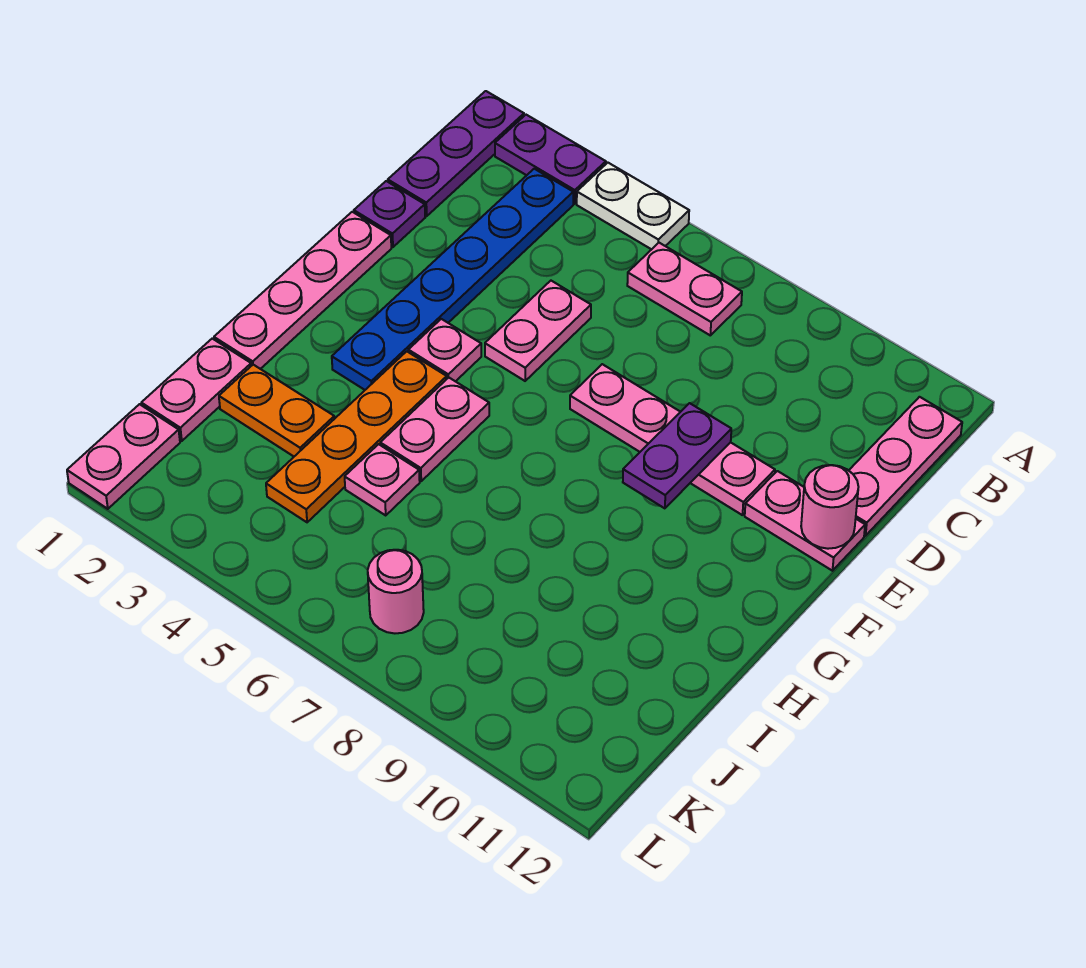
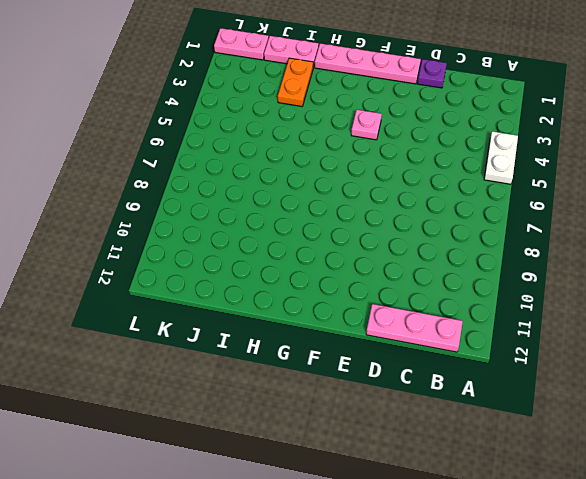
none -> purple 1x3 plate [388,91,524,216]
none -> purple 1x2 plate [495,115,606,204]
none -> blue 1x6 plate [332,169,573,390]

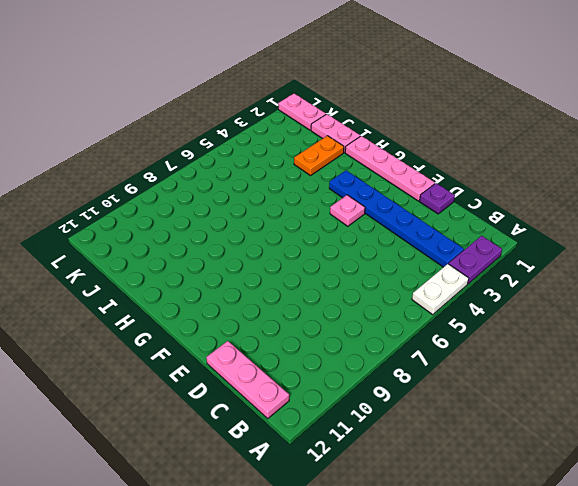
none -> purple 1x3 plate [388,91,524,216]
none -> pink 1x2 plate [627,243,742,335]
none -> pink 1x2 plate [485,281,591,381]

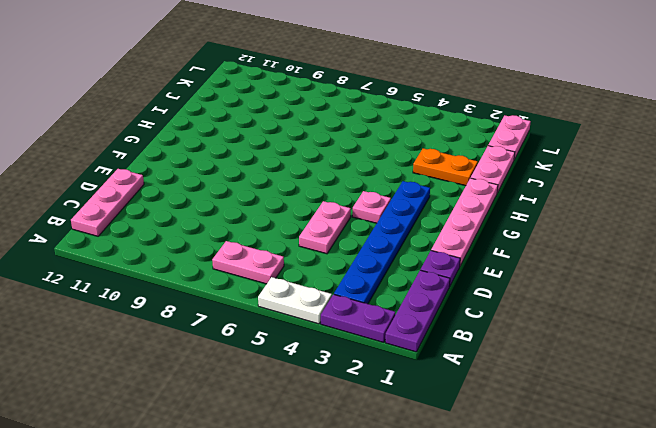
none -> pink 1x4 plate [570,364,775,515]
none -> pink 1x2 plate [745,471,865,571]
none -> orange 1x4 plate [266,351,447,522]

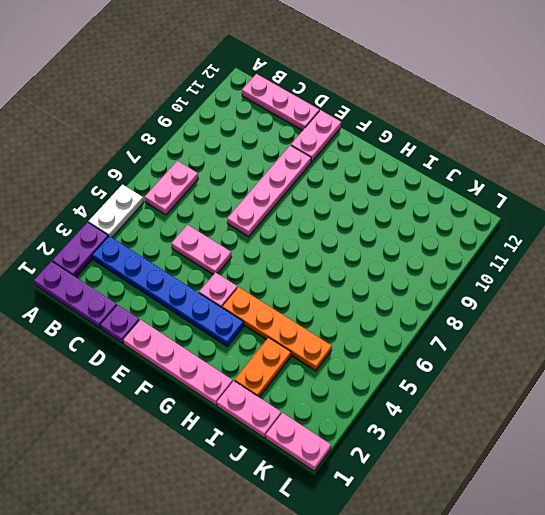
none -> pink 1x2 plate [380,378,489,481]
none -> pink 1x1 plate [345,444,420,515]
none -> pink 1x1 round brick [368,550,424,633]

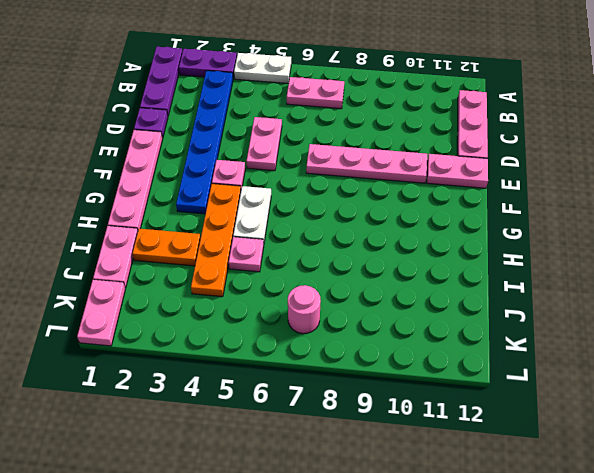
white 1x2 plate [233,186,271,242] -> pink 1x2 plate [380,378,489,481]
none -> purple 1x2 plate [623,403,731,508]
none -> pink 1x1 round brick [801,465,858,549]

